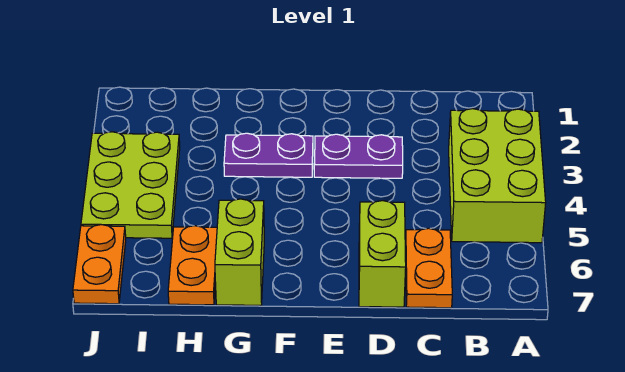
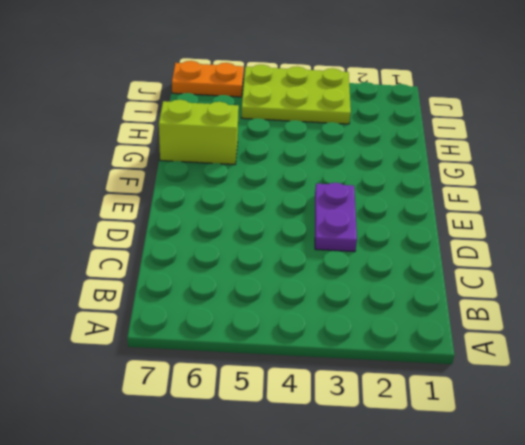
none -> lime 2x3 brick [449,109,546,243]
none -> orange 1x2 plate [405,228,452,308]

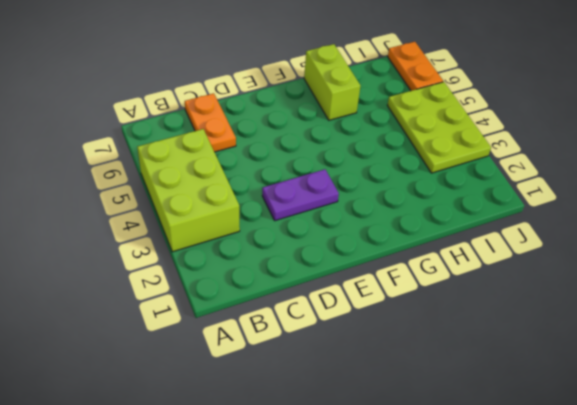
none -> lime 1x2 brick [359,201,406,307]
none -> purple 1x2 plate [224,133,313,177]

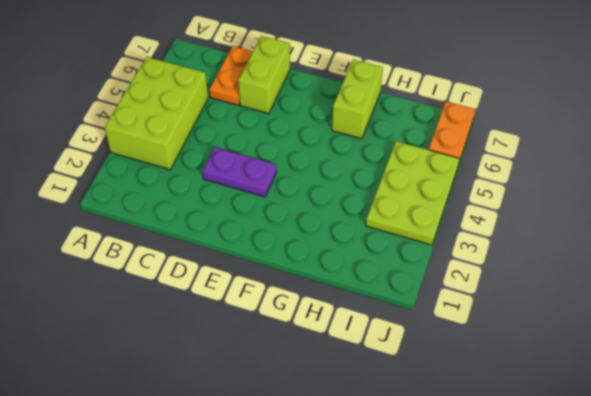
none -> purple 1x2 plate [224,133,313,177]
none -> orange 1x2 plate [168,226,217,305]

